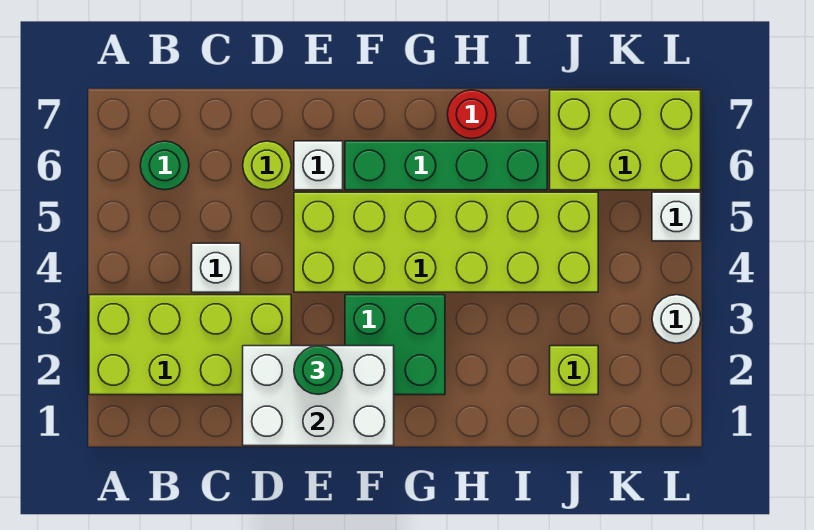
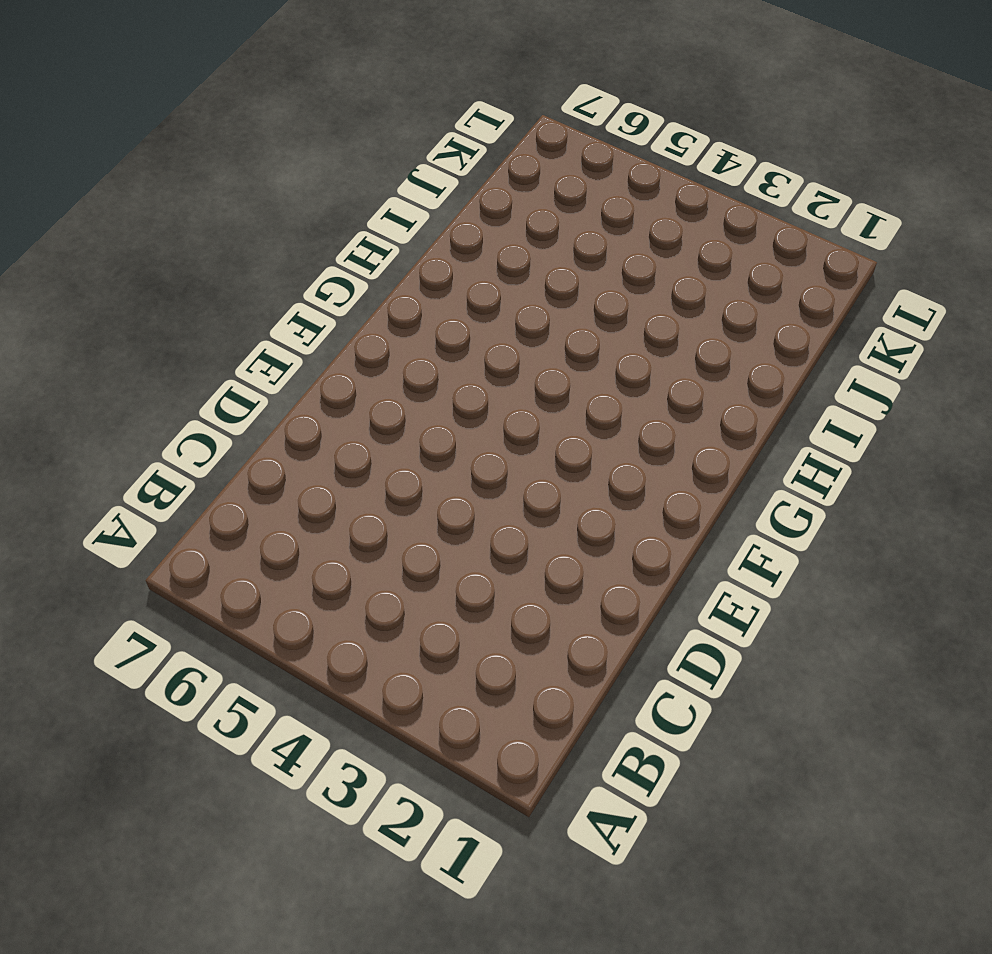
none -> lime 2x4 brick [89,295,291,395]
none -> green 1x1 round brick [140,141,189,190]
none -> white 1x1 brick [192,243,240,292]

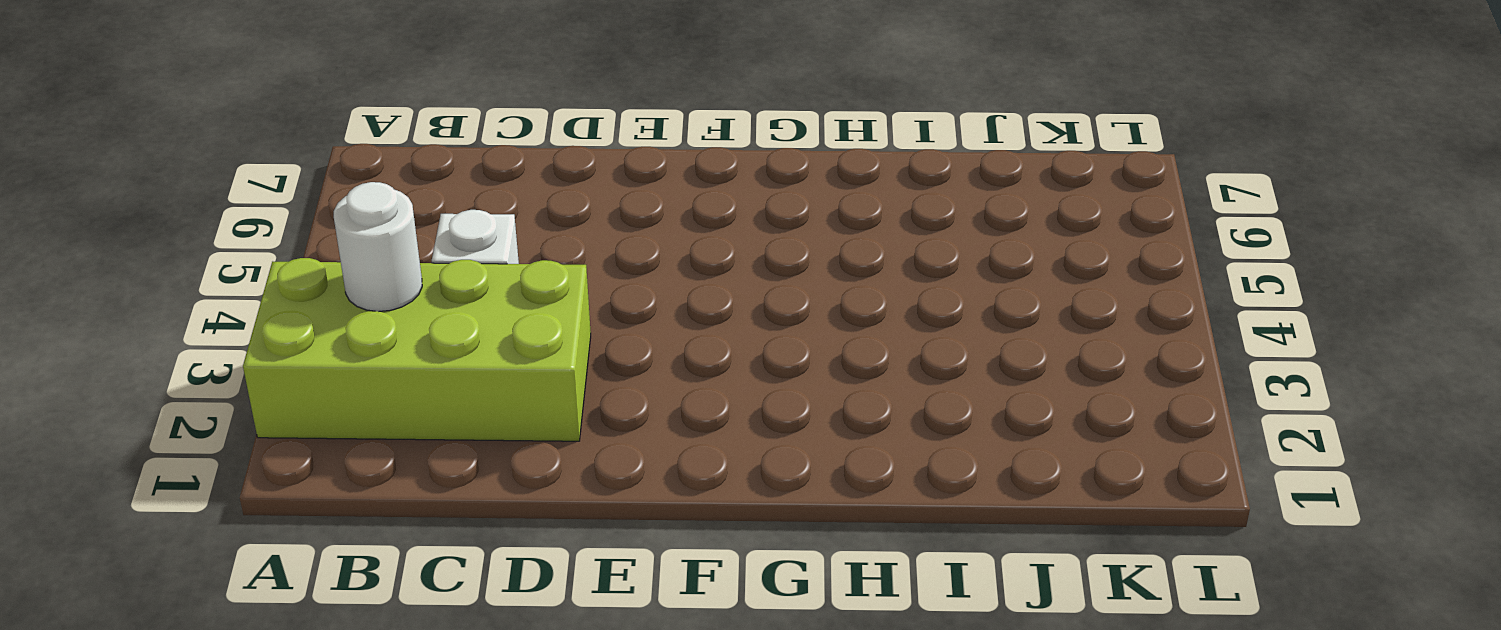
white 1x1 round brick [334,182,422,312] -> white 1x1 round brick moved to [652,295,701,343]
none -> green 1x1 round brick [140,141,189,190]
none -> lime 1x1 round brick [243,141,291,190]
none -> lime 2x6 brick [294,192,598,292]

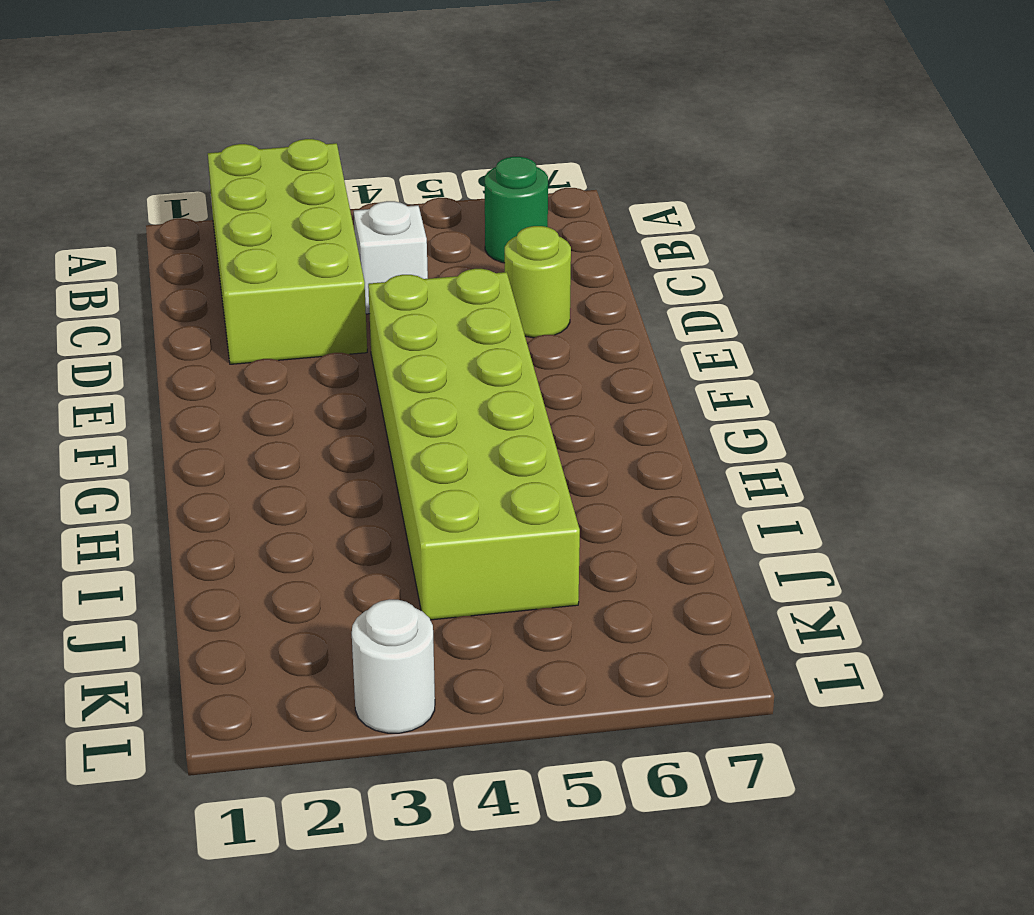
none -> white 1x1 brick [294,141,343,190]
none -> green 2x2 brick [345,295,445,395]
none -> green 1x4 brick [345,141,547,190]

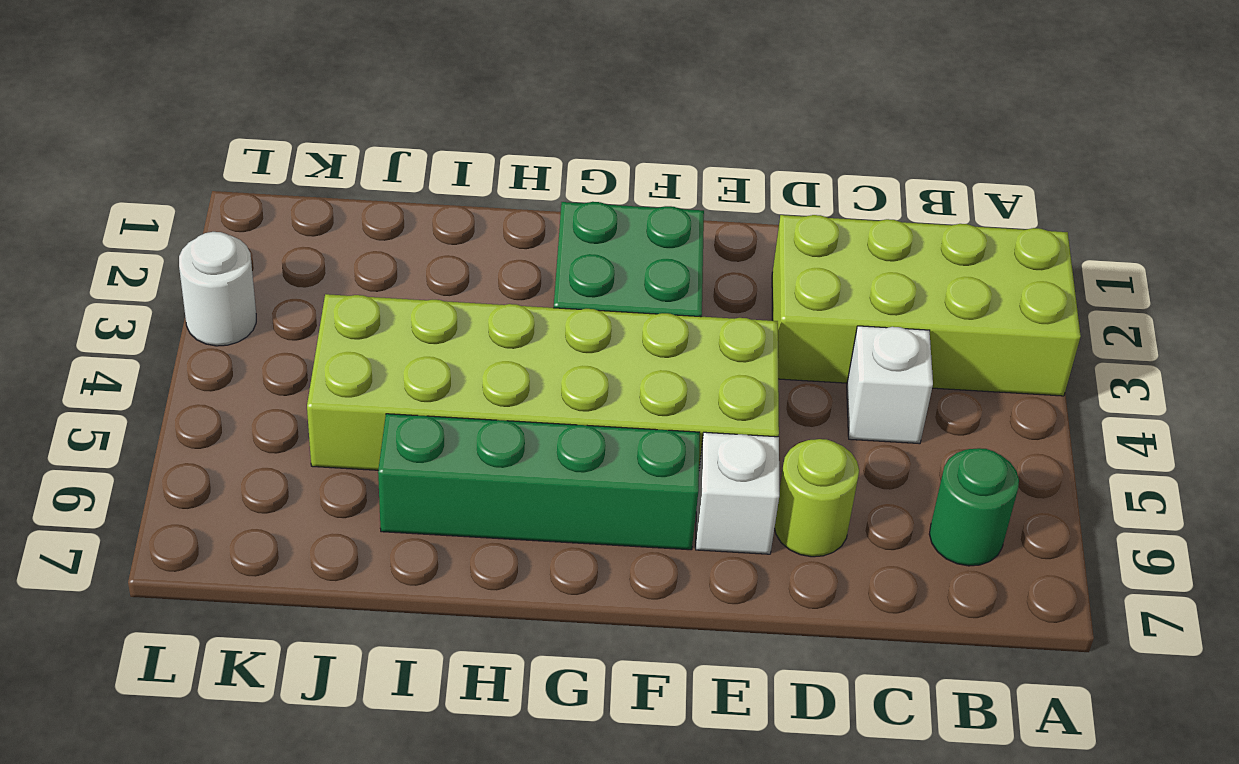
none -> red 1x1 round brick [447,90,496,139]
none -> lime 1x1 brick [550,346,598,395]
none -> lime 2x3 brick [550,90,701,190]

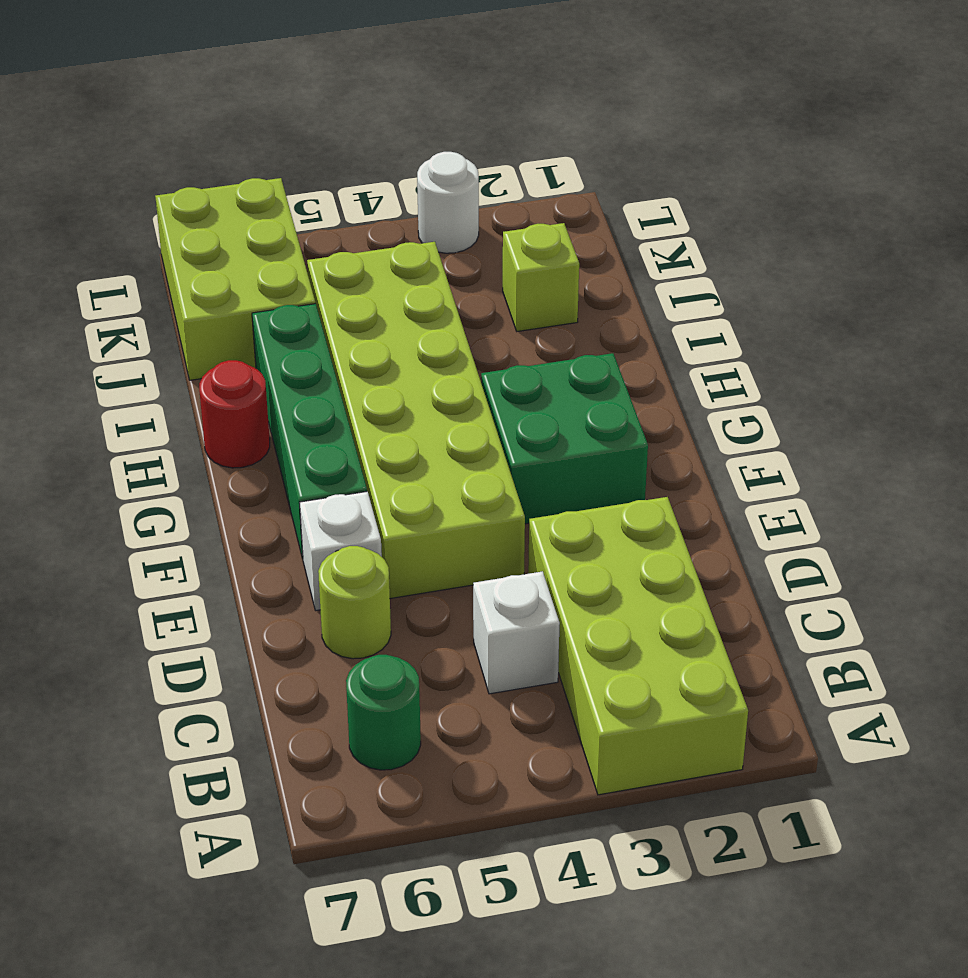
none -> white 1x1 brick [652,192,701,241]
none -> white 2x3 brick [243,346,394,446]
none -> green 1x1 round brick [294,346,343,395]

